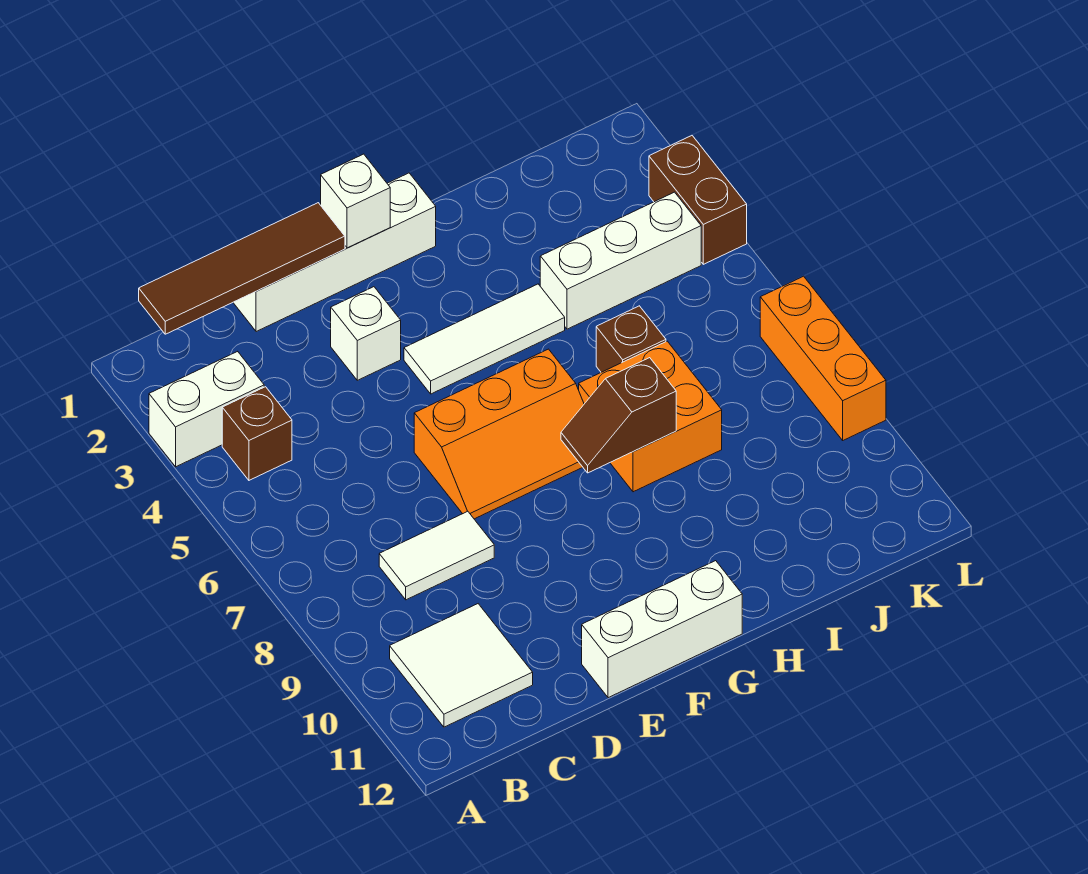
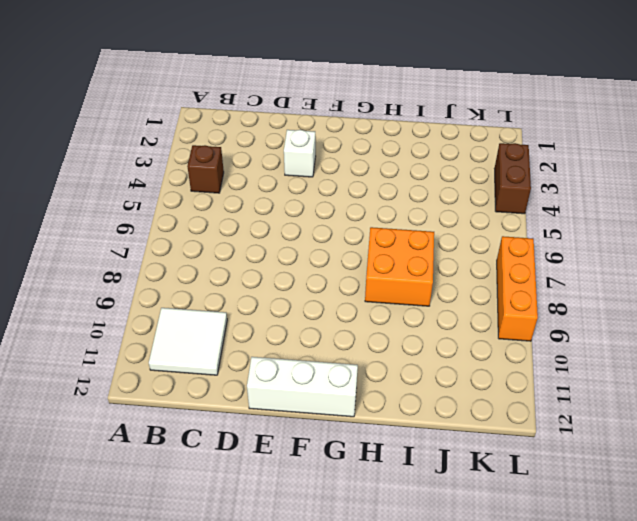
none -> white 1x2 brick [149,351,264,467]
none -> white 1x2 tile [379,511,494,600]
none -> white 1x4 brick [233,173,436,332]

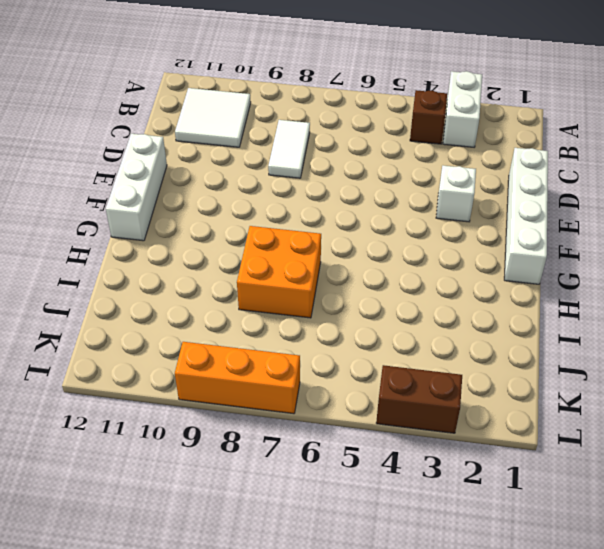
none -> orange 2x3 slope [414,349,584,519]
none -> white 1x3 tile [404,284,565,394]
none -> white 1x3 brick [540,192,701,329]

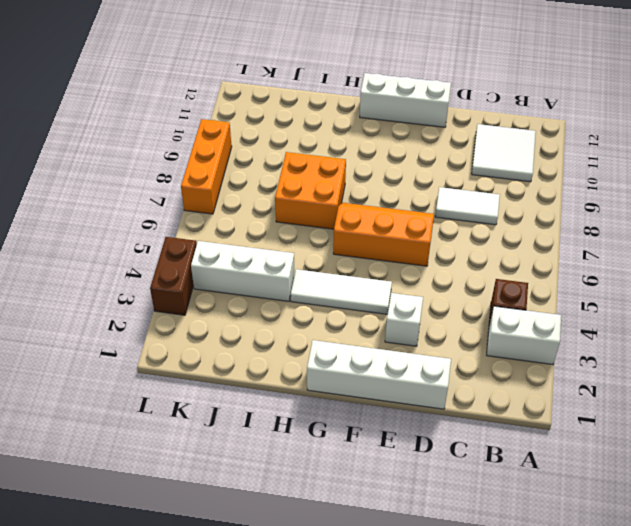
none -> brown 1x1 brick [596,306,666,372]
none -> brown 1x4 tile [139,203,345,334]
none -> white 1x1 brick [321,154,390,248]

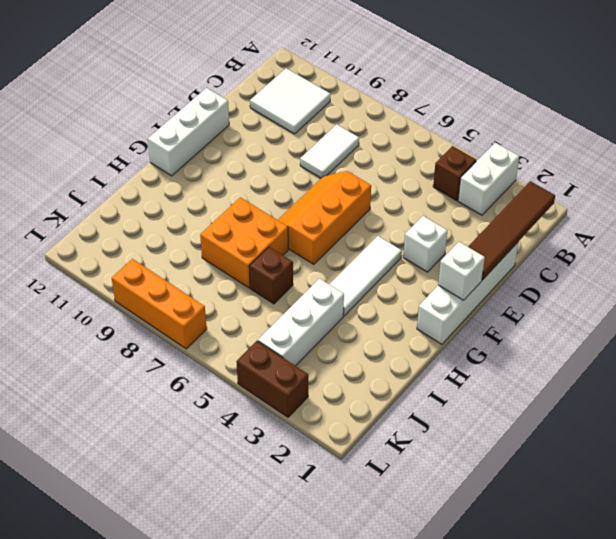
none -> brown 1x2 slope [561,358,676,473]

